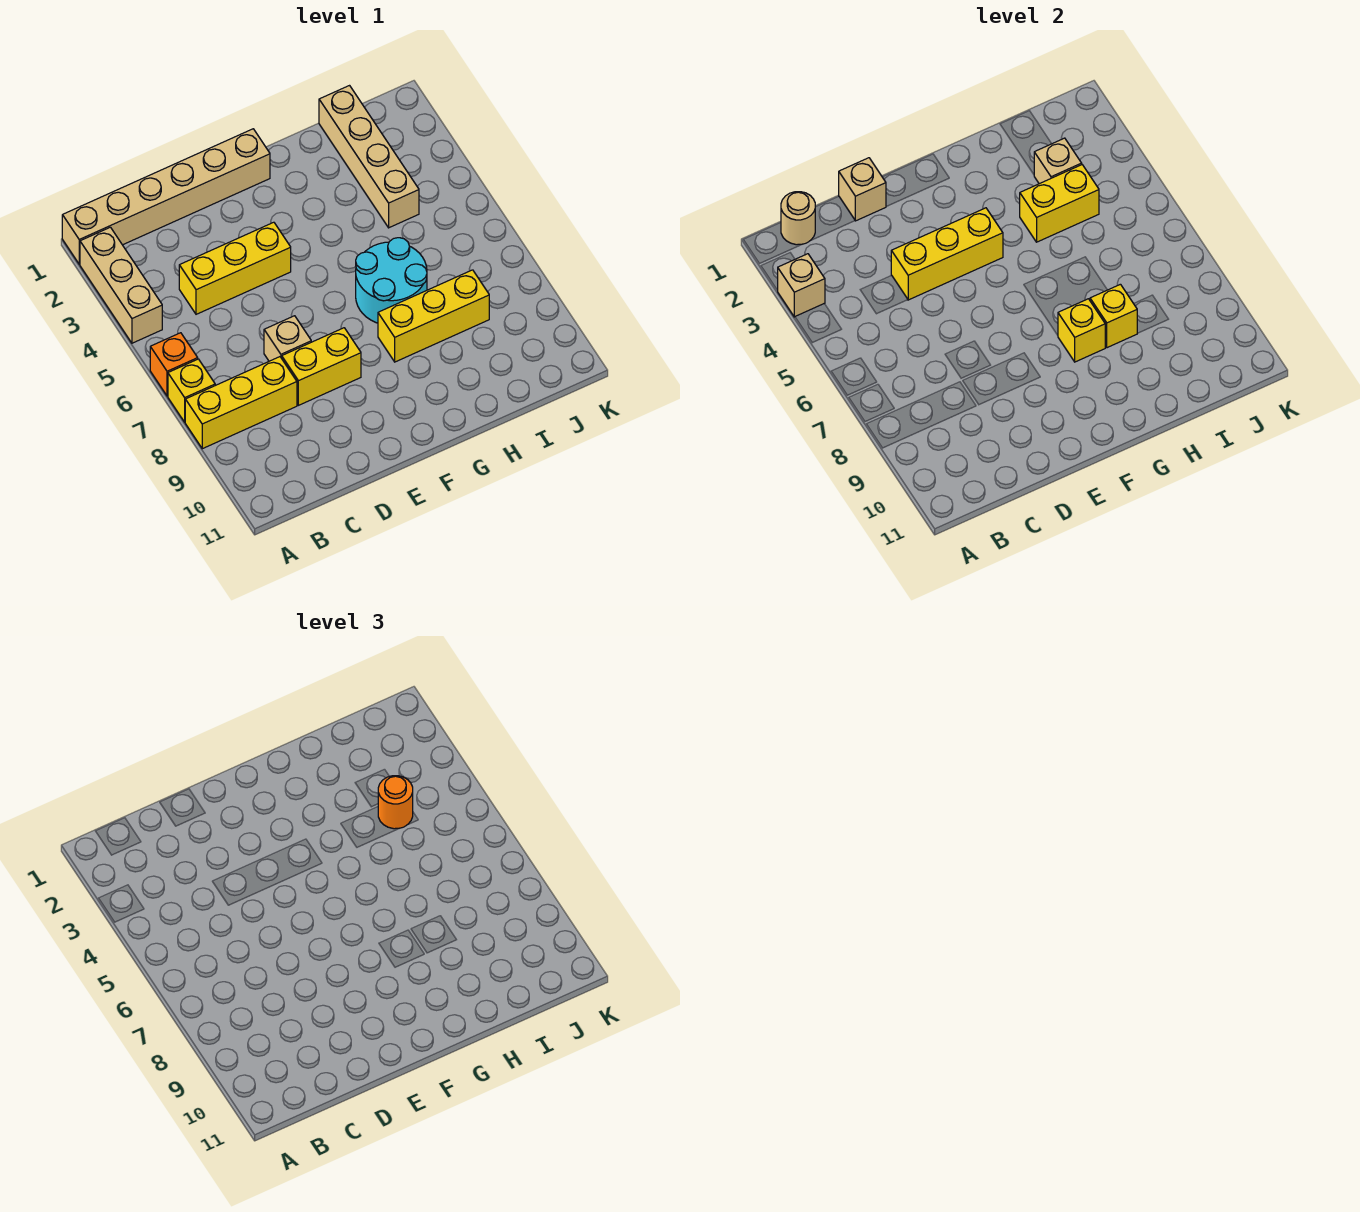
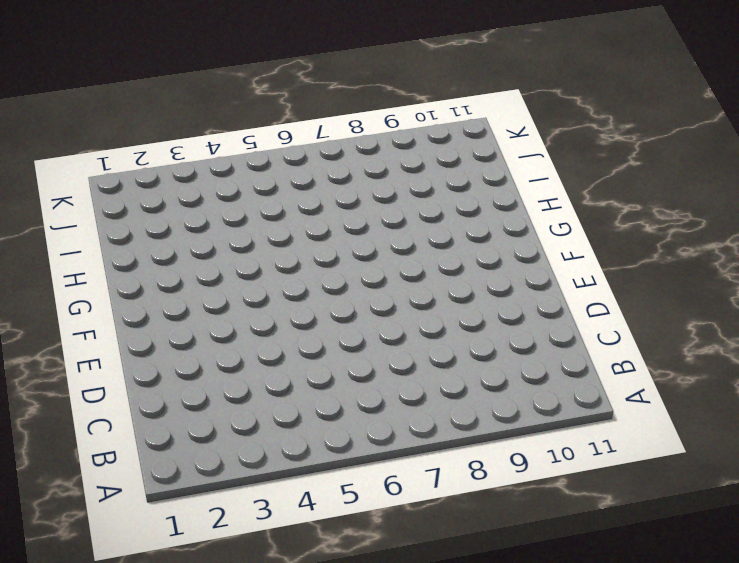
none -> tan 1x6 brick [62,129,270,264]
none -> tan 1x3 brick [80,227,162,343]
none -> orange 1x1 brick [150,333,198,396]

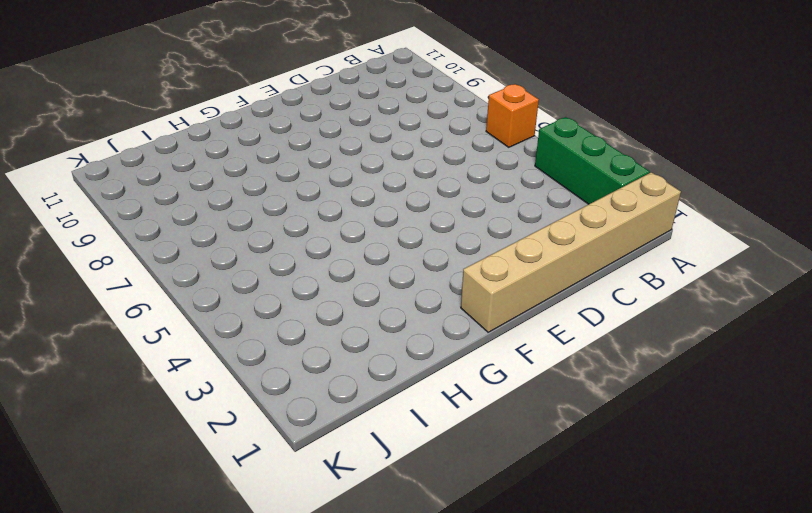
green 1x3 brick [535,117,650,204] -> tan 1x3 brick [80,227,162,343]
none -> yellow 1x1 brick [168,359,215,422]
none -> yellow 1x3 brick [185,357,297,449]
none -> yellow 1x3 brick [179,222,291,314]

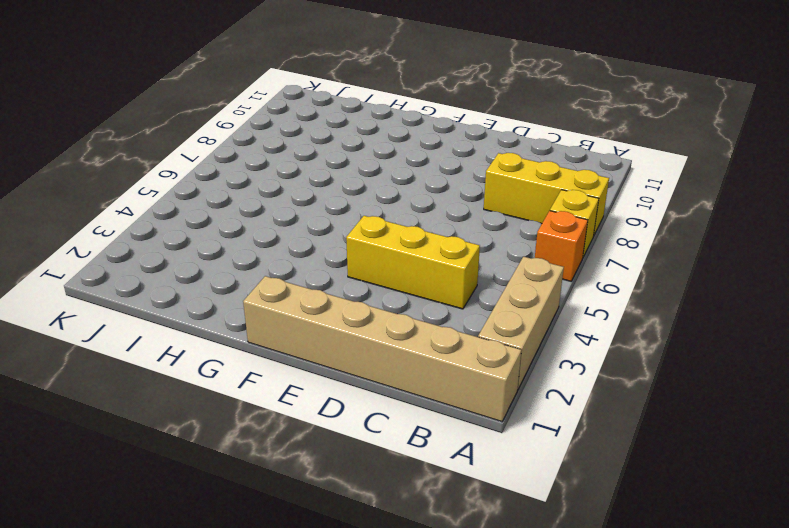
none -> tan 1x1 brick [264,316,311,361]
none -> yellow 1x2 brick [282,328,361,405]
none -> cyan 2x2 round brick [356,238,427,323]

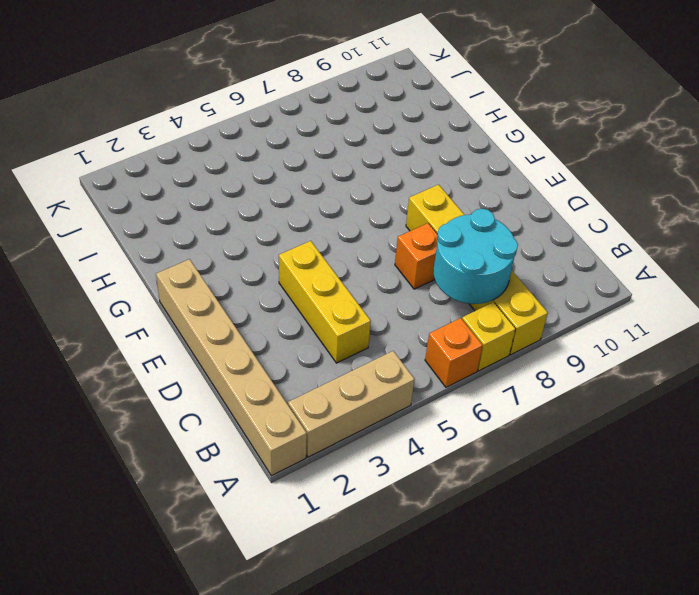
cyan 2x2 round brick [433,209,518,304] -> cyan 2x2 round brick moved to [356,238,427,323]
orange 1x1 brick [395,223,438,289] -> tan 1x1 brick [264,316,311,361]
none -> yellow 1x3 brick [378,270,489,362]
none -> tan 1x4 brick [319,86,419,228]
none -> tan 1x1 brick [777,254,825,317]

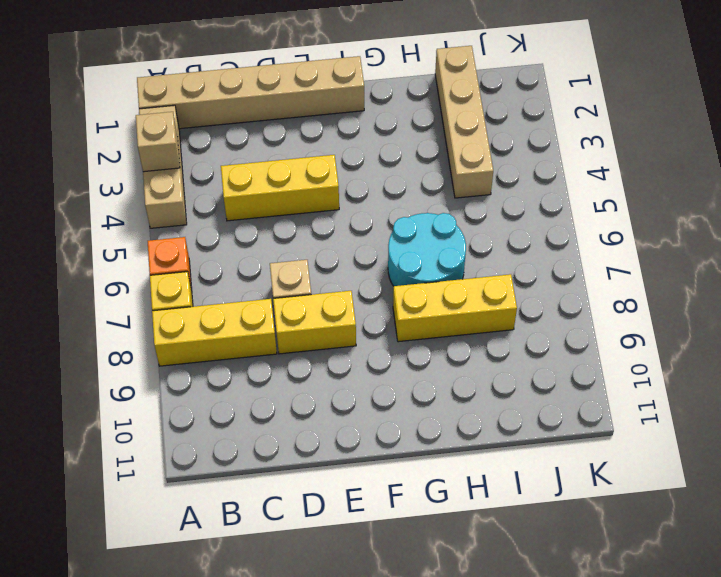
none -> tan 1x1 round brick [781,192,815,245]
none -> tan 1x1 brick [839,158,886,221]
none -> yellow 1x3 brick [891,208,1003,300]

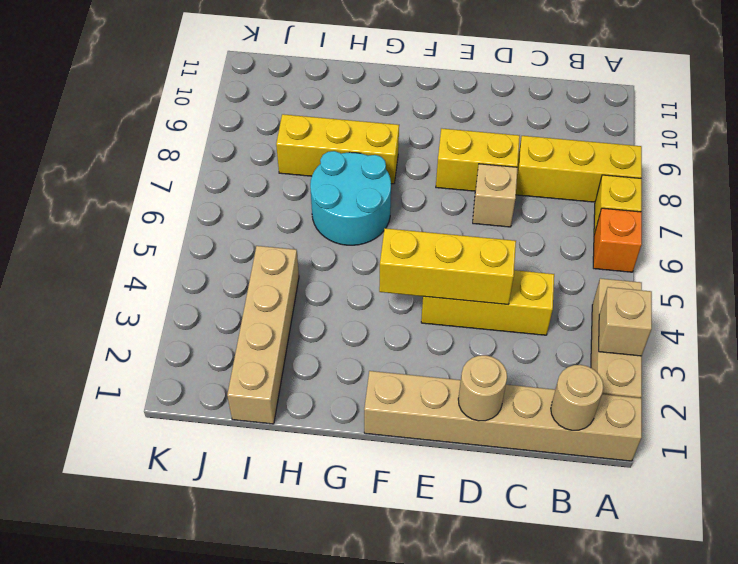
tan 1x1 round brick [458,355,507,421] -> tan 1x1 brick [839,158,886,221]
none -> yellow 1x1 brick [1058,299,1105,362]
none -> yellow 1x2 brick [1020,165,1099,242]
none -> yellow 1x1 brick [1090,284,1137,348]

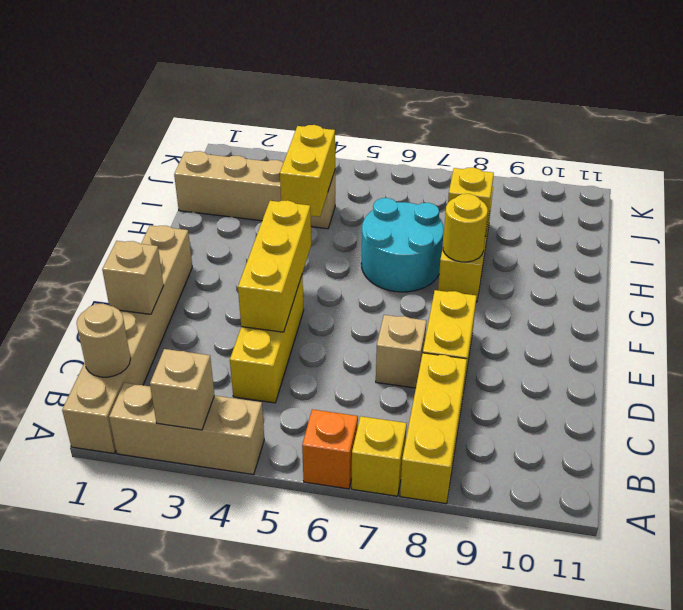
yellow 1x1 round brick [443,194,488,262] -> yellow 1x1 brick [1058,299,1105,362]
none -> tan 1x1 brick [1034,138,1082,184]
none -> orange 1x1 round brick [378,776,413,829]

